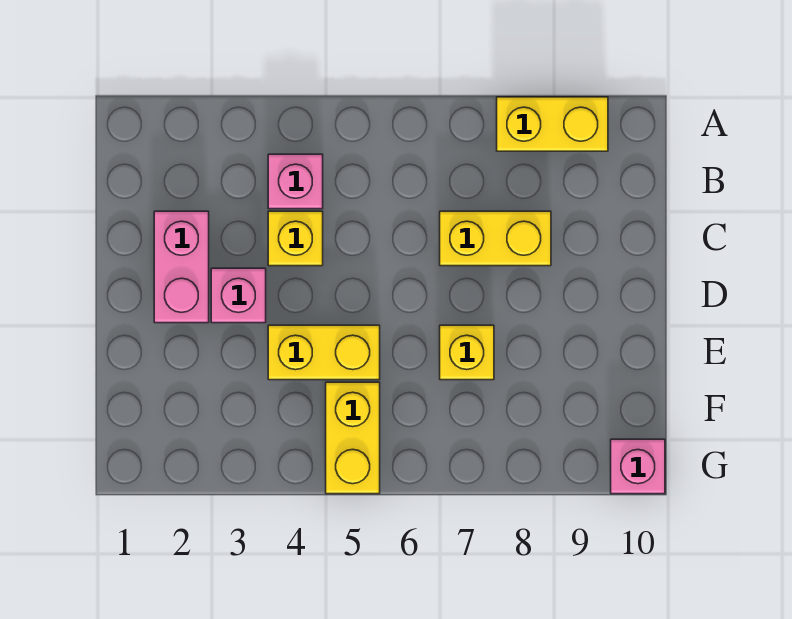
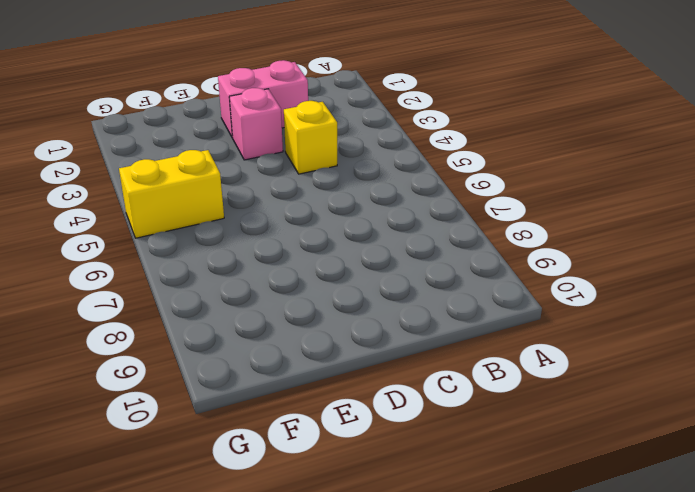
none -> yellow 1x2 brick [497,97,608,151]
none -> pink 1x1 brick [268,154,323,209]

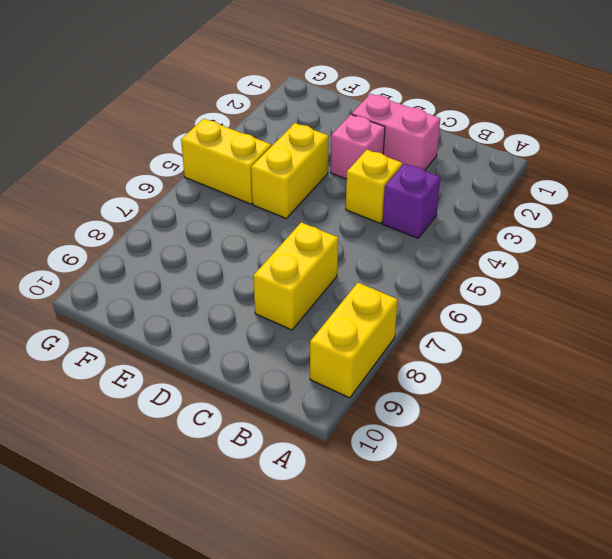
purple 1x1 brick [382,163,441,238] -> pink 1x1 brick [268,154,323,209]
none -> yellow 1x1 brick [440,325,494,380]
none -> pink 1x1 brick [611,439,665,494]

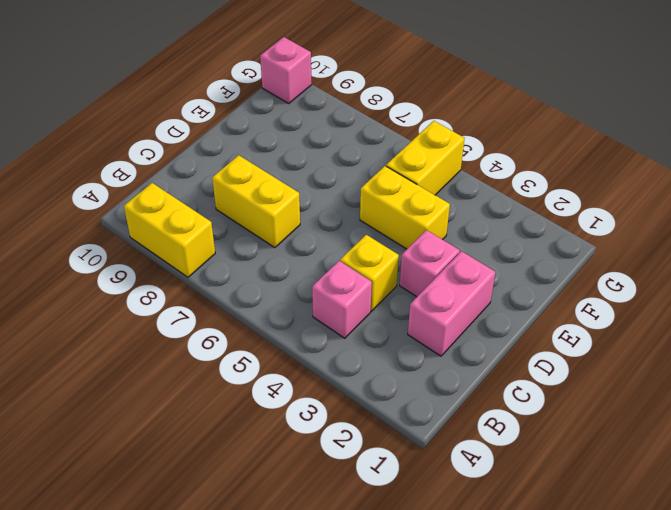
none -> yellow 1x1 brick [440,325,494,380]

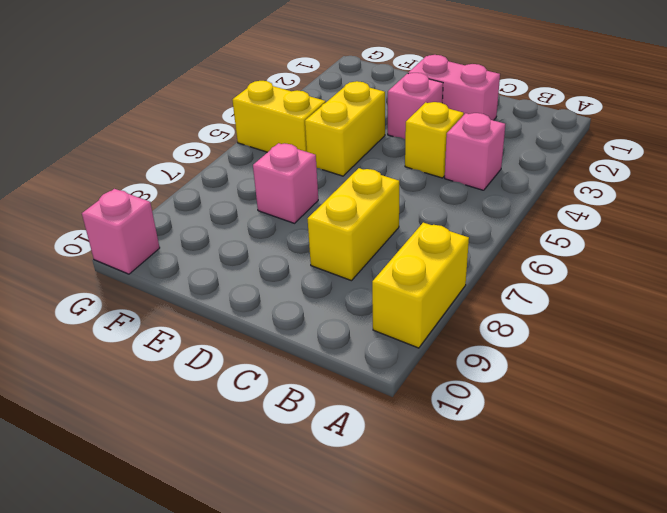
pink 1x1 brick [253,143,318,223] -> yellow 1x1 brick [440,325,494,380]

